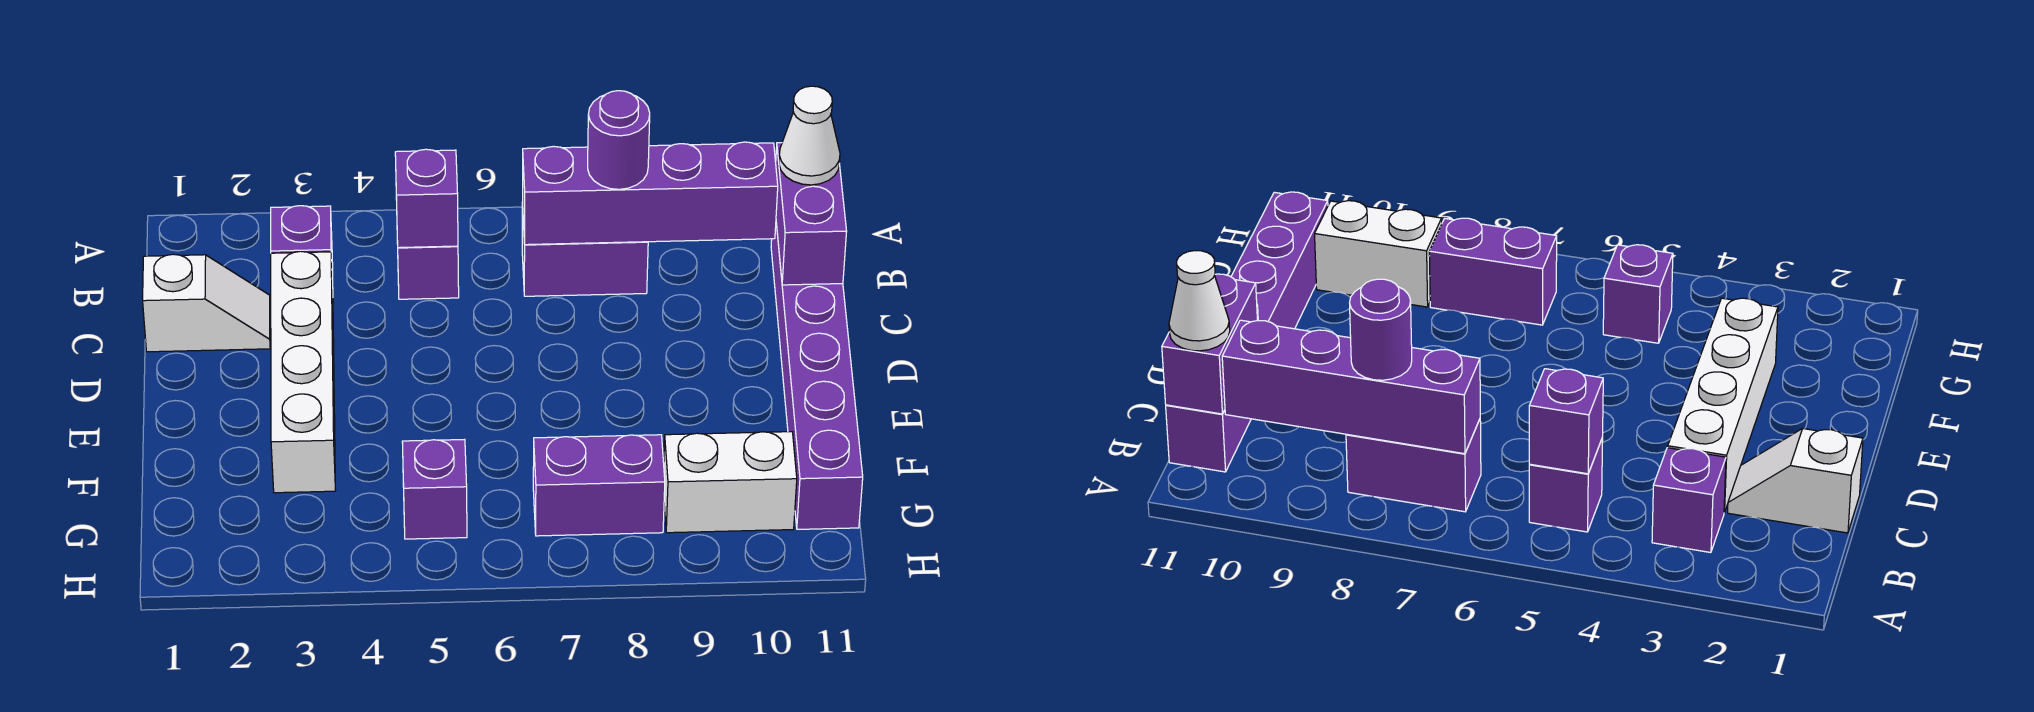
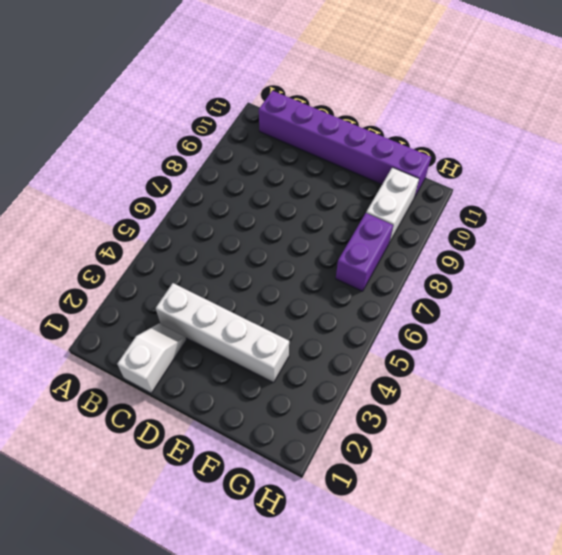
none -> purple 1x1 brick [271,206,333,288]
none -> purple 1x1 brick [397,241,459,299]
none -> purple 1x2 brick [522,202,648,296]

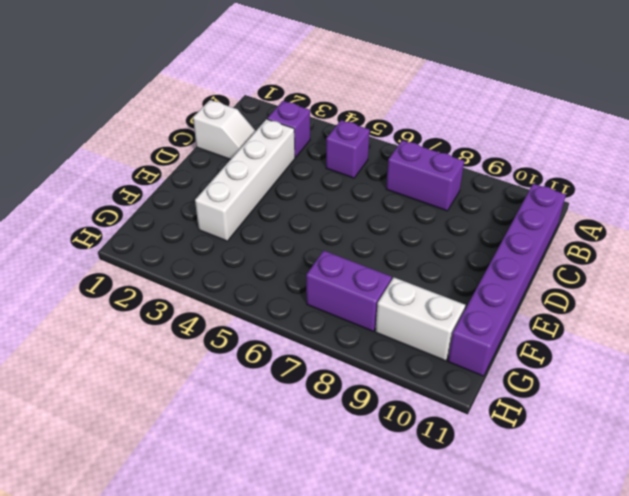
none -> purple 1x1 brick [402,440,467,539]
none -> purple 1x1 brick [395,149,458,248]
none -> purple 1x4 brick [523,142,778,245]

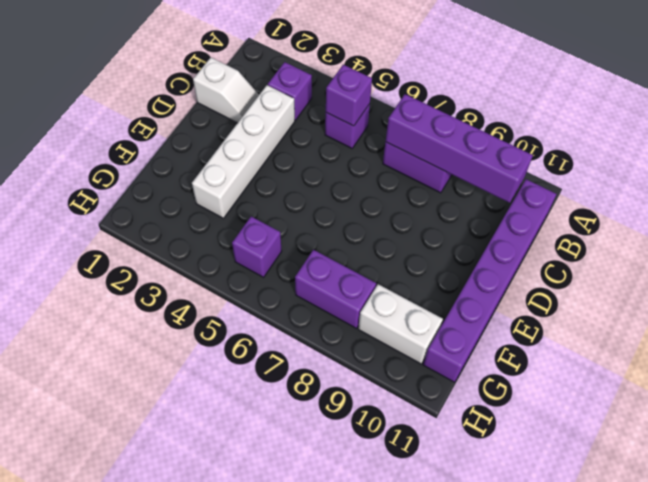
none -> purple 1x2 brick [776,143,847,285]
none -> purple 1x1 round brick [588,91,650,189]
none -> white 1x1 cone [779,86,840,185]

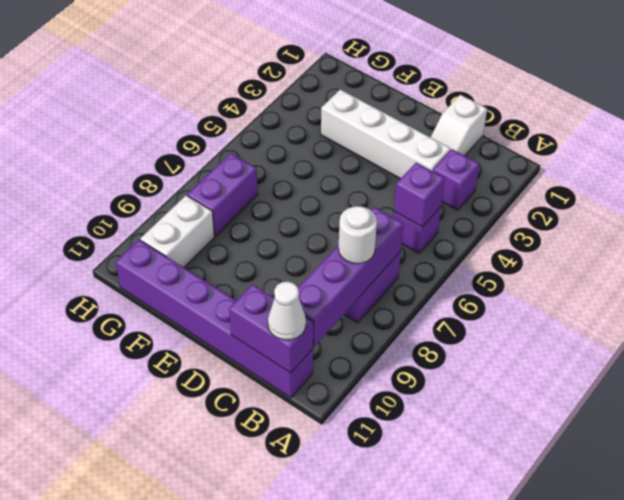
white 1x1 round brick [338,206,377,264] -> purple 1x1 round brick [588,91,650,189]
none -> purple 1x1 brick [402,440,467,539]

